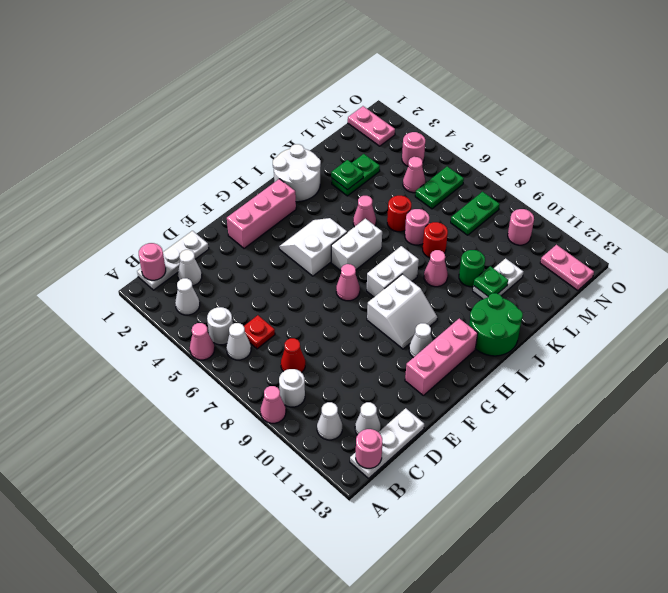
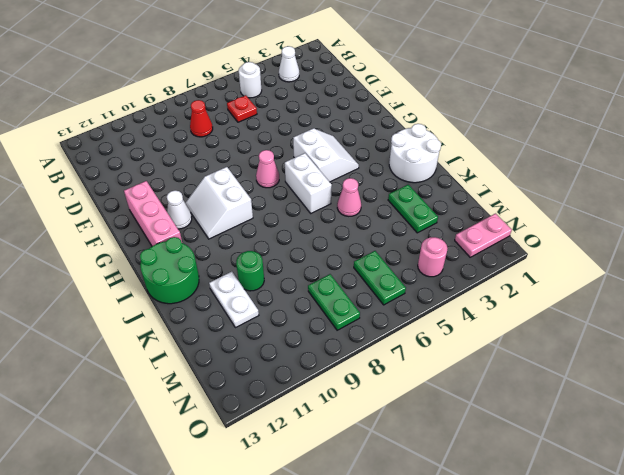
none -> pink 1x1 cone [190,323,215,360]
none -> pink 1x1 cone [260,386,286,423]
none -> white 1x3 plate [137,231,209,290]
none -> white 1x1 cone [226,323,251,360]

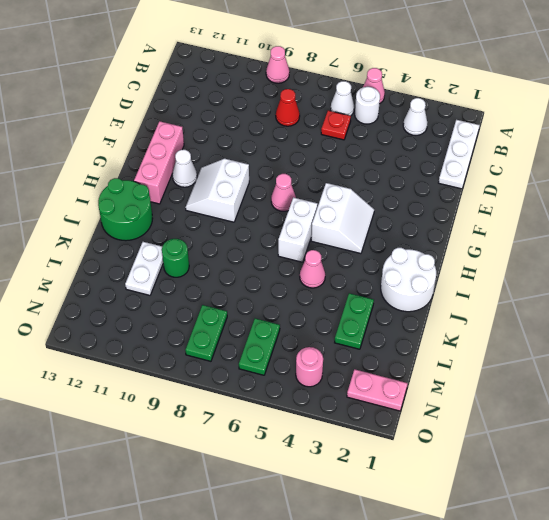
none -> white 1x1 round brick [279,369,305,407]
none -> white 1x1 cone [317,402,342,440]
none -> white 1x3 plate [350,408,424,478]
none -> white 1x1 cone [178,250,202,286]

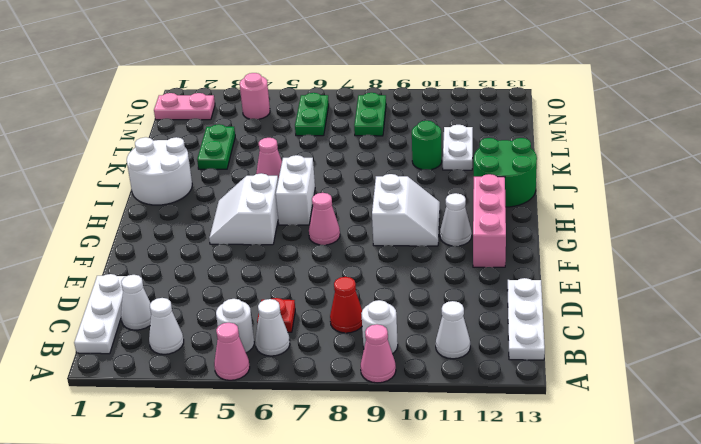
none -> white 1x1 cone [355,402,381,435]
none -> pink 1x3 brick [227,179,296,248]
none -> white 1x2 brick [367,246,419,297]
none -> pink 1x1 cone [424,250,448,287]

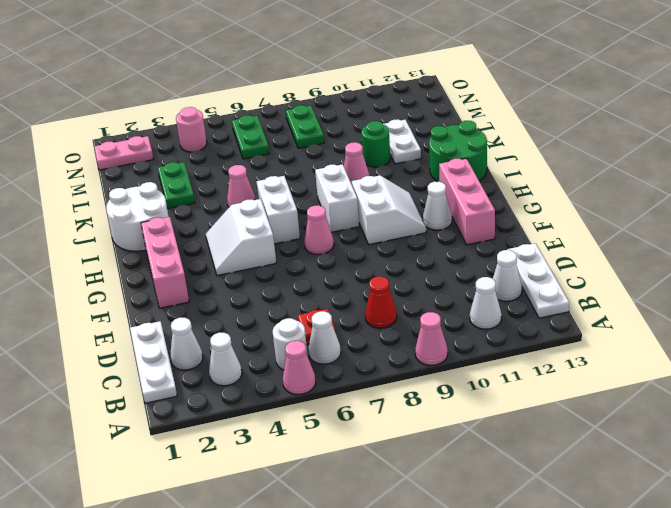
none -> white 1x1 round brick [279,369,305,407]
none -> red 1x1 round brick [387,196,411,232]
none -> pink 1x1 round brick [405,209,429,245]
none -> red 1x1 round brick [423,222,448,258]

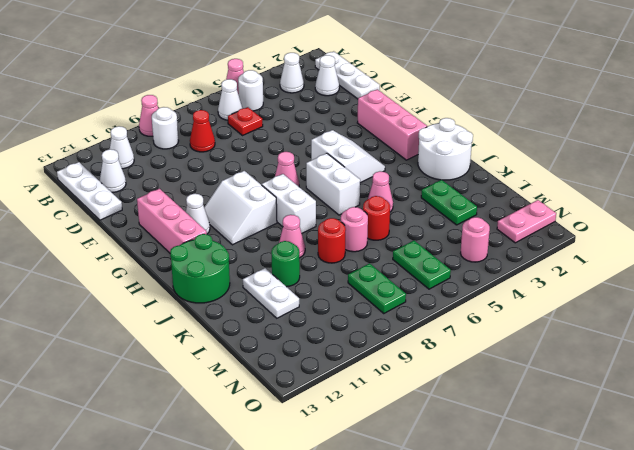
none -> pink 1x1 cone [403,157,425,193]
none -> pink 1x1 round brick [508,209,534,245]
none -> pink 1x2 plate [540,245,594,291]
none -> pink 1x1 round brick [139,243,166,280]

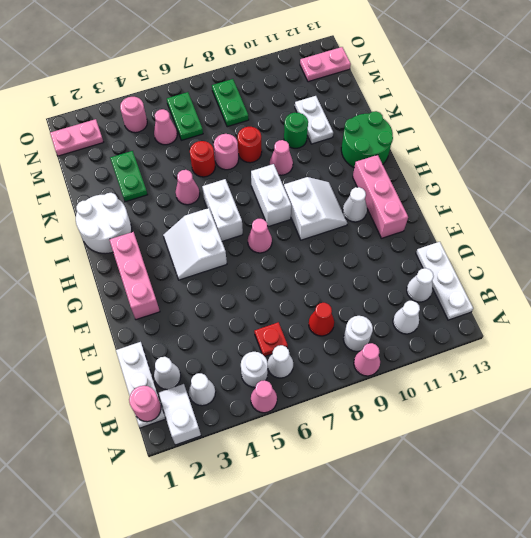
white 1x2 slope [159,384,201,445] -> none
none -> pink 1x1 round brick [508,209,534,245]
none -> pink 1x1 round brick [356,429,382,468]
none -> green 1x1 plate [331,160,364,190]
none -> green 1x1 plate [474,266,508,296]

